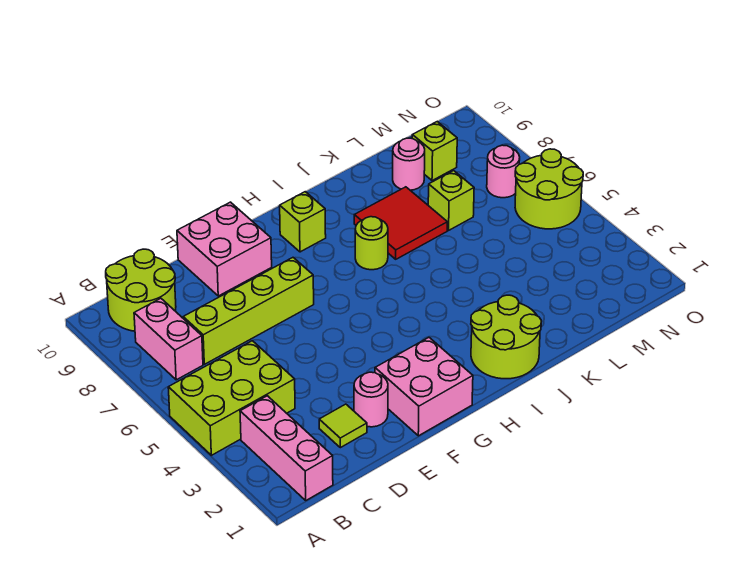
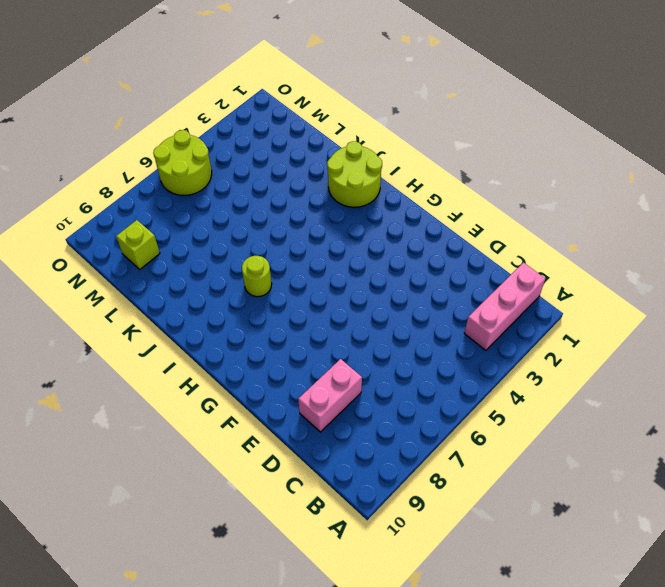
pink 1x2 brick [298,359,362,432] -> pink 1x2 brick moved to [134,298,203,380]
none -> lime 2x3 brick [168,341,295,455]
none -> lime 2x2 round brick [106,249,176,331]
none -> lime 1x4 brick [183,258,314,364]

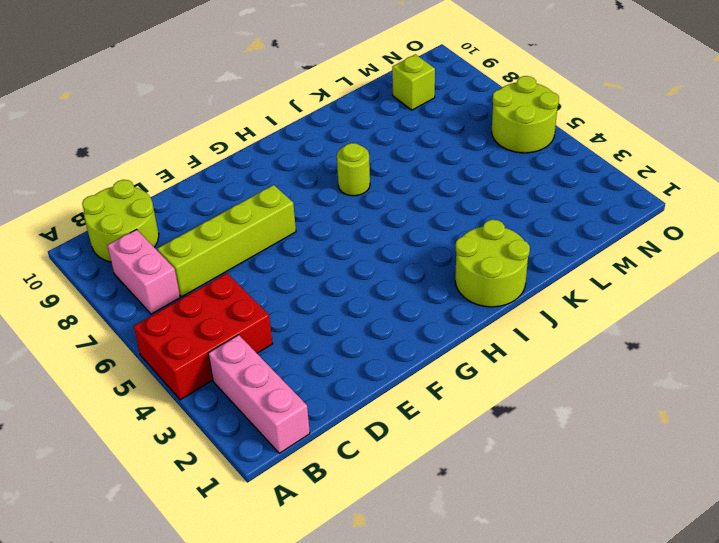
red 2x3 brick [134,273,273,400] -> lime 2x3 brick [168,341,295,455]
none -> lime 1x1 tile [319,404,367,448]
none -> pink 1x1 round brick [354,372,388,427]
none -> pink 2x2 brick [177,202,272,296]

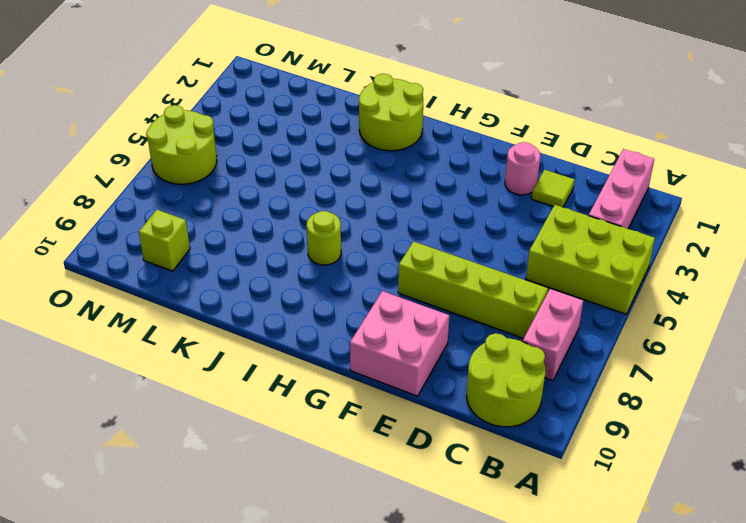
none -> pink 2x2 brick [375,337,473,436]
none -> lime 1x1 brick [280,192,326,252]
none -> red 2x2 tile [354,187,447,259]

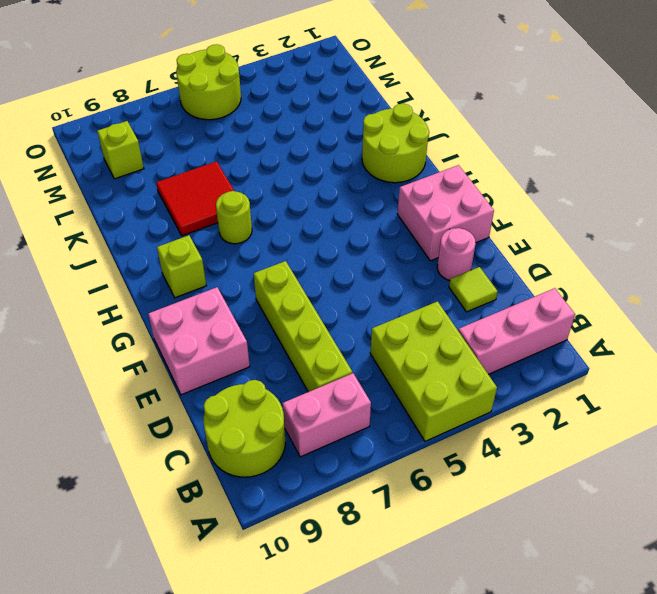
none -> lime 1x1 brick [428,171,474,230]
none -> pink 1x1 round brick [393,138,425,190]
none -> pink 1x1 round brick [487,145,520,198]

